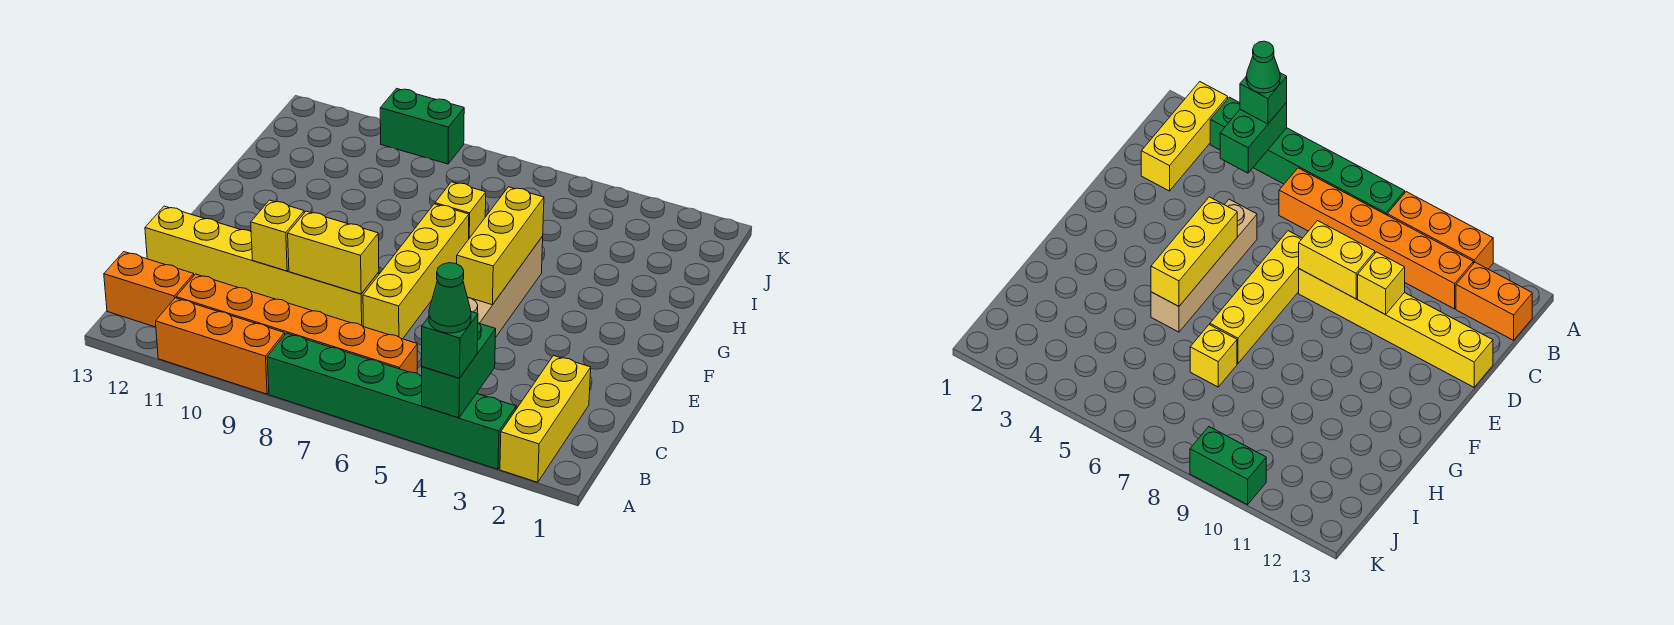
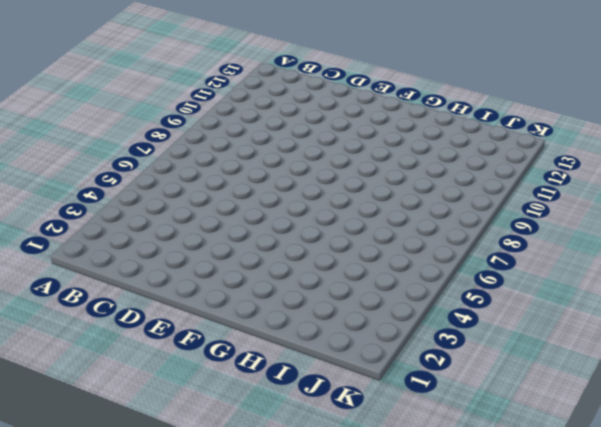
none -> yellow 1x3 brick [500,356,591,482]
none -> green 1x6 brick [267,333,516,469]
none -> orange 1x3 brick [156,298,285,394]

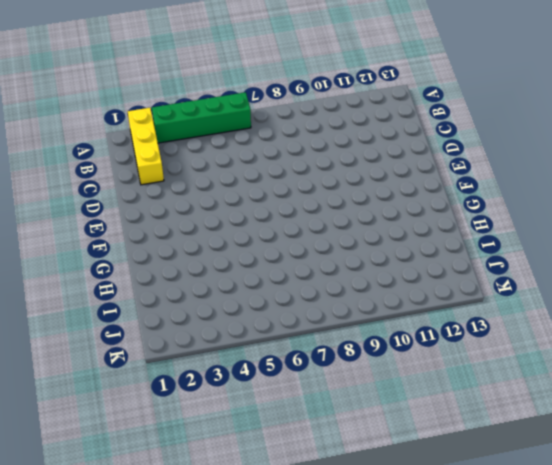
green 1x4 brick [152,92,251,143] -> green 1x6 brick [267,333,516,469]
none -> orange 1x3 brick [156,298,285,394]
none -> orange 1x6 brick [176,274,417,373]
none -> orange 1x2 brick [104,252,194,327]

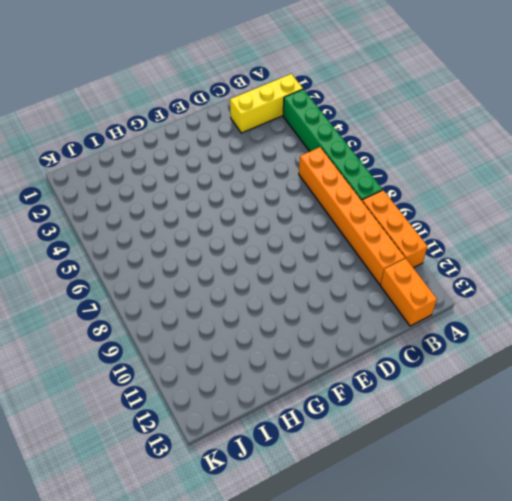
none -> tan 1x4 brick [467,236,543,338]
none -> yellow 1x4 brick [363,204,469,339]
none -> yellow 1x6 brick [145,206,379,327]

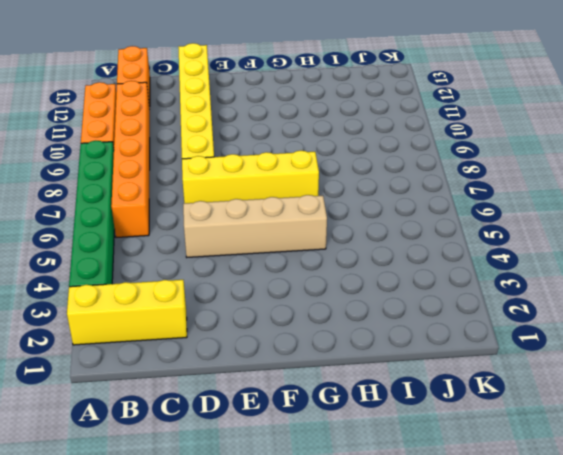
none -> yellow 1x1 brick [435,182,486,238]
none -> green 1x2 brick [380,88,464,164]
none -> green 1x2 brick [422,323,496,418]

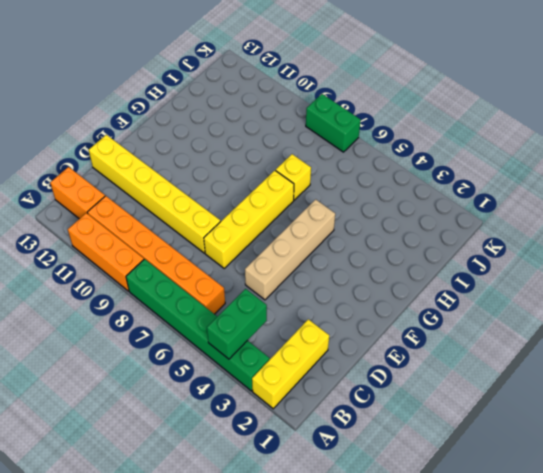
green 1x2 brick [306,94,361,152] -> green 1x2 brick moved to [380,88,464,164]
none -> yellow 1x2 brick [288,211,379,294]
none -> yellow 1x1 brick [251,200,304,271]
none -> yellow 1x3 brick [457,187,544,305]

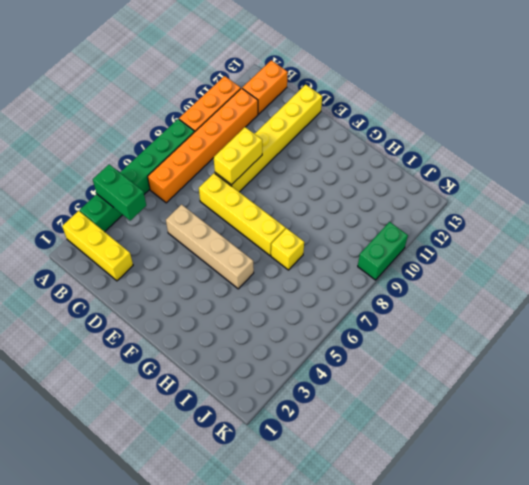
none -> yellow 1x1 brick [251,200,304,271]
none -> yellow 1x3 brick [457,187,544,305]
none -> green 1x1 brick [422,312,478,378]

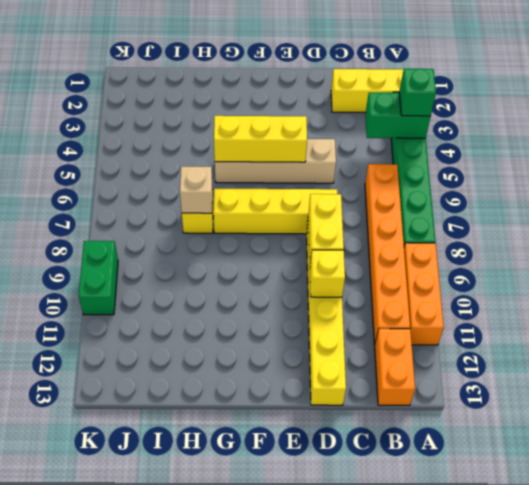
tan 1x1 brick [180,167,213,213] -> none
none -> green 1x1 cone [429,263,471,333]

